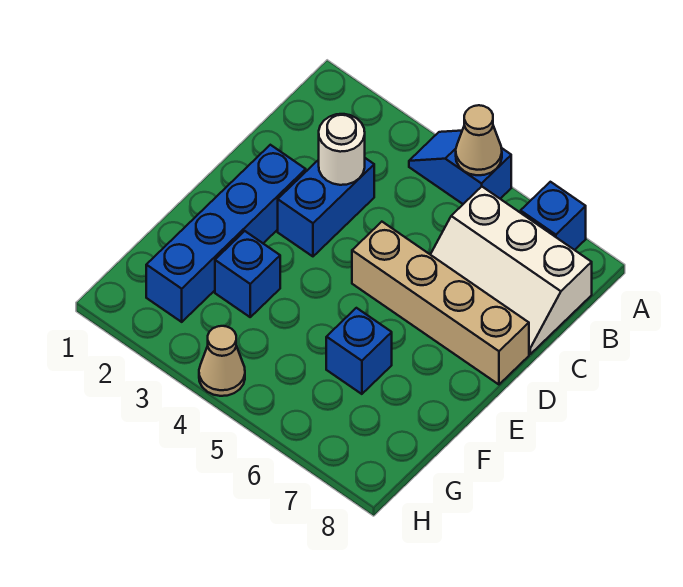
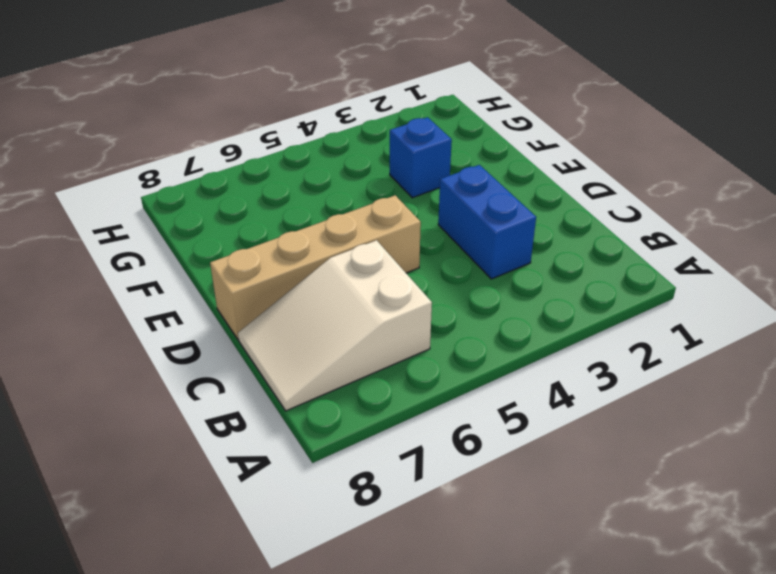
white 2x3 slope [238,240,432,411] -> white 2x3 slope turned to [430,187,592,354]
none -> blue 1x2 slope [409,131,511,204]
none -> blue 1x1 brick [521,182,586,250]

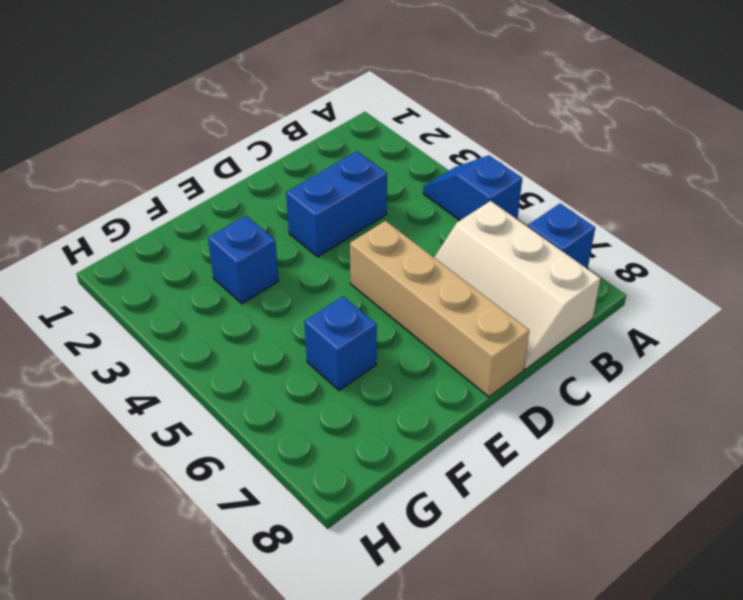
none -> blue 1x4 brick [146,145,306,322]
none -> tan 1x1 cone [199,326,245,396]

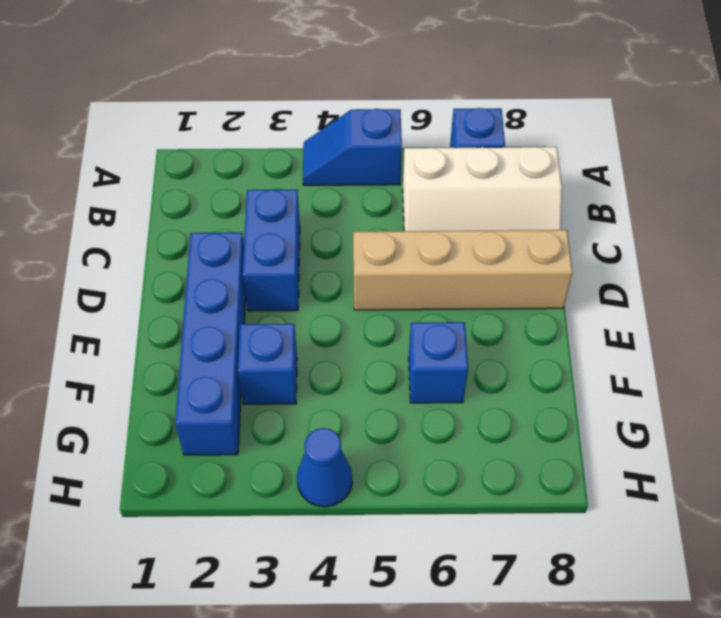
blue 1x1 cone [297,428,352,507] -> tan 1x1 cone [199,326,245,396]
none -> tan 1x1 cone [456,105,502,175]
none -> white 1x1 round brick [319,114,365,185]

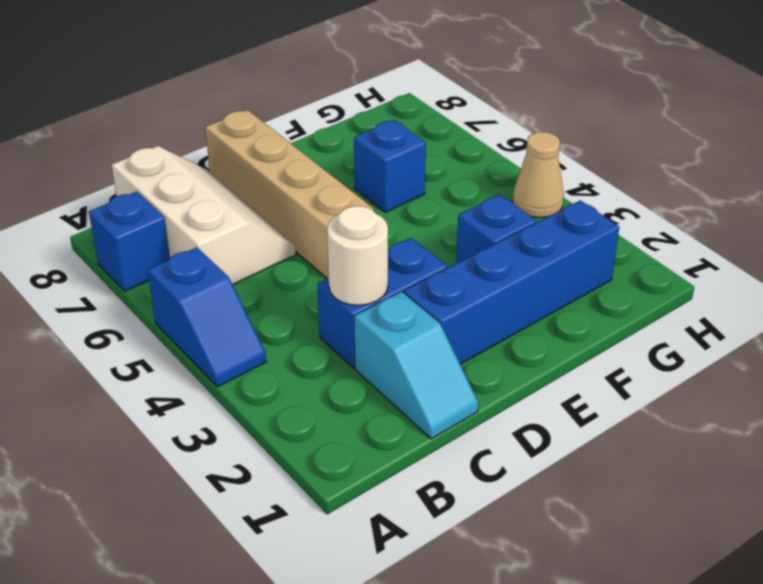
cyan 1x2 slope [354,292,478,439] -> none
none -> tan 1x1 cone [456,105,502,175]

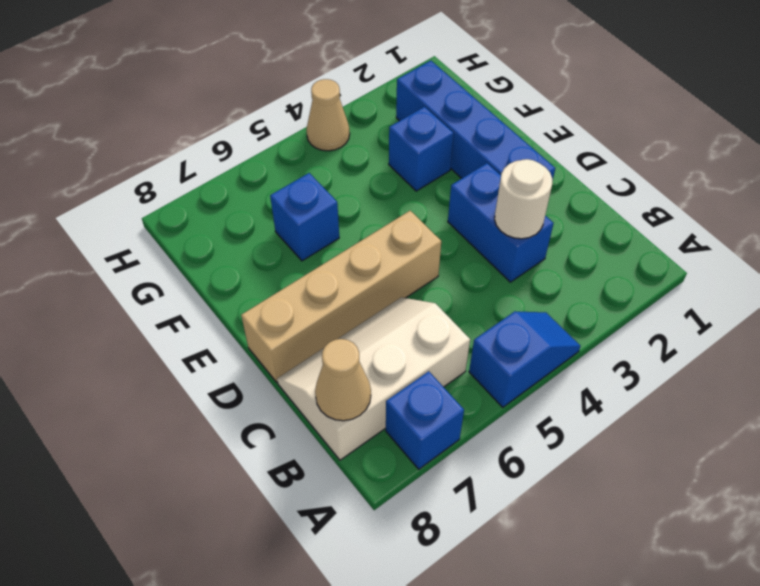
tan 1x1 cone [315,339,371,421] -> tan 1x1 cone moved to [456,105,502,175]

